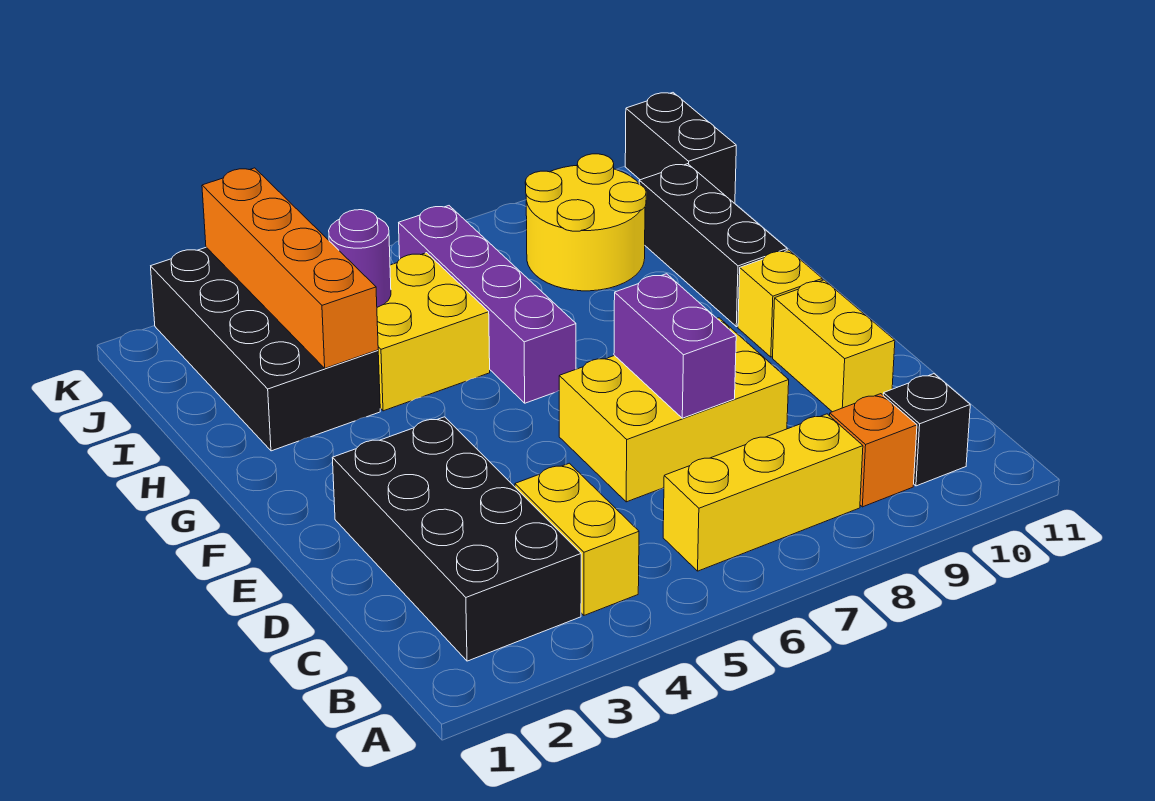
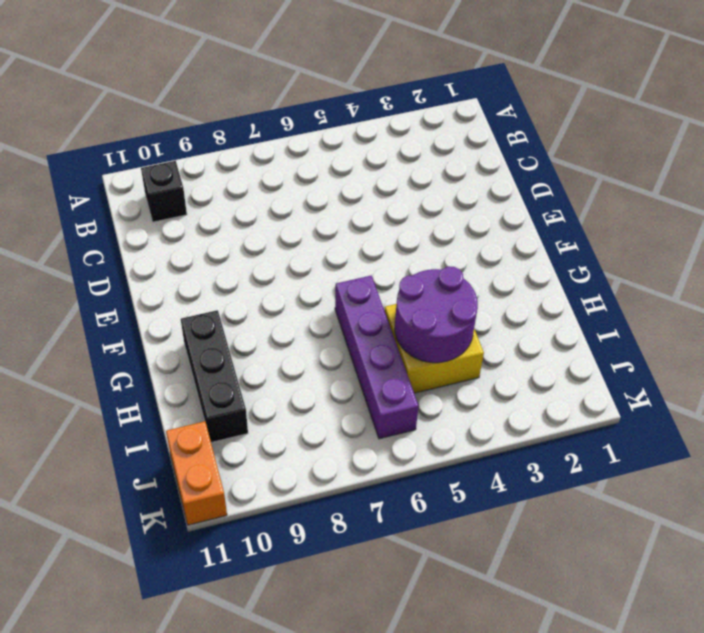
purple 2x2 round brick [395,267,478,363] -> purple 1x1 round brick [329,210,391,307]
orange 1x2 brick [166,421,227,525] -> black 1x2 brick [625,93,736,203]
none -> black 2x4 brick [333,417,581,661]
none -> yellow 1x2 brick [515,463,639,615]
none -> yellow 1x3 brick [663,414,863,571]

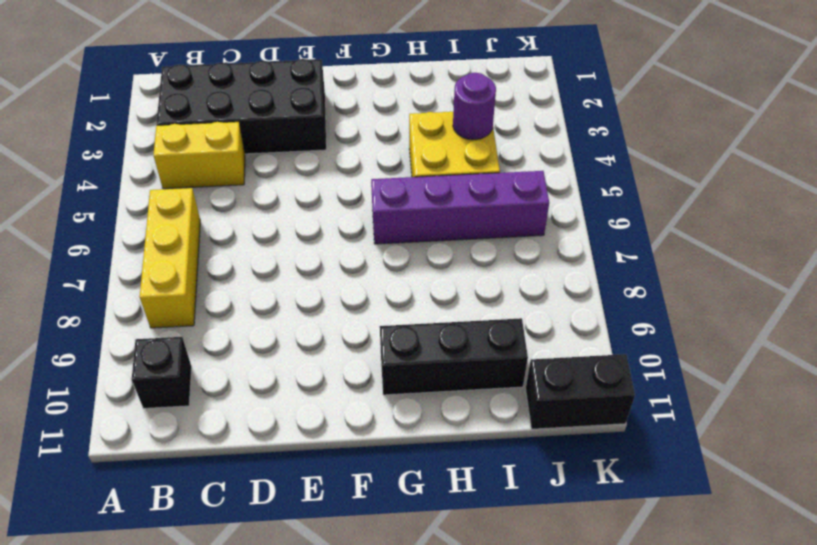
none -> orange 1x1 brick [830,394,917,507]
none -> yellow 2x3 brick [559,318,789,502]
none -> yellow 1x2 brick [773,280,895,412]

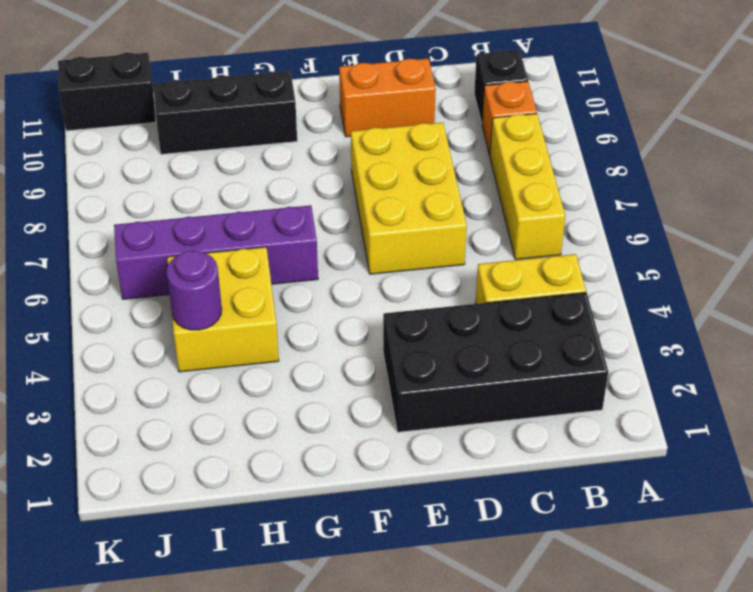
orange 1x2 brick [339,58,436,137] -> yellow 1x2 brick [773,280,895,412]
none -> yellow 1x1 brick [738,250,822,357]
none -> black 2x4 brick [151,247,380,451]
none -> yellow 2x2 round brick [525,154,646,291]

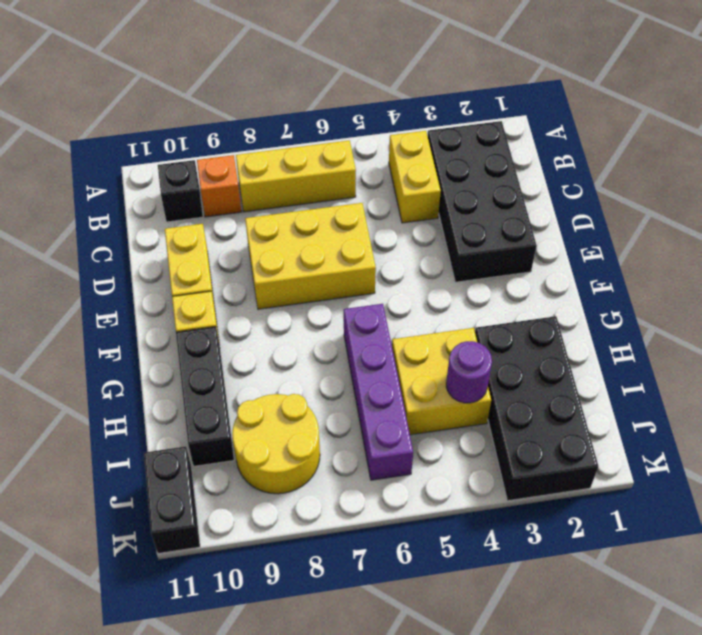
none -> purple 1x2 brick [614,274,736,418]
none -> orange 1x4 brick [202,168,378,368]

